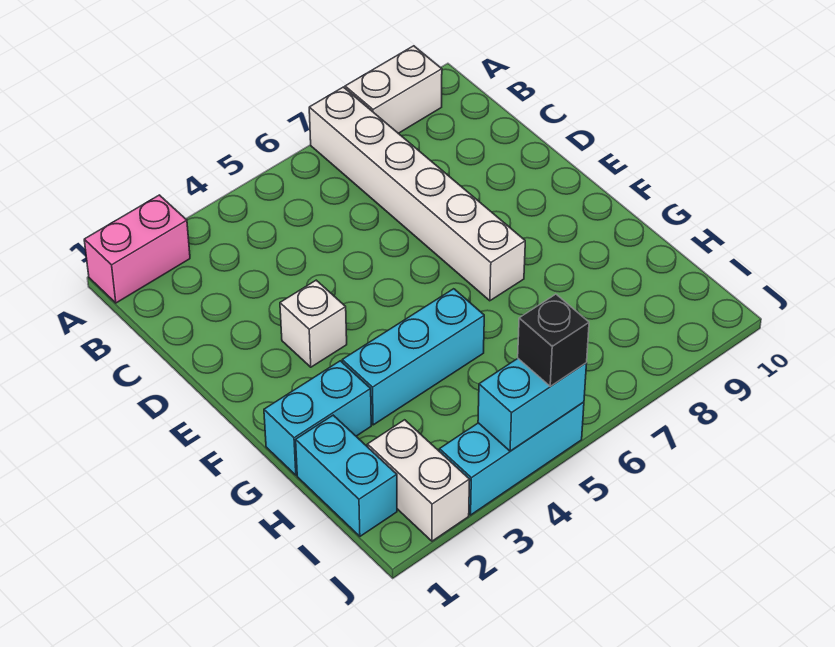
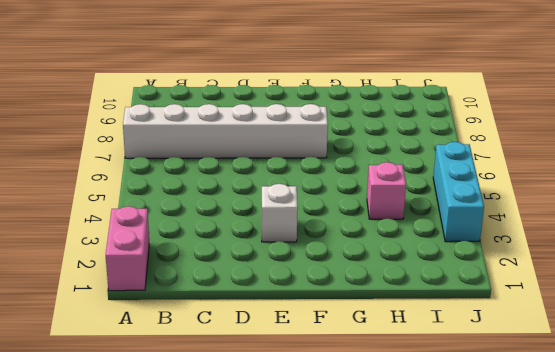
pink 1x1 brick [367,162,406,219] -> none
none -> white 1x2 brick [345,46,442,133]
none -> cyan 1x2 brick [264,361,371,475]

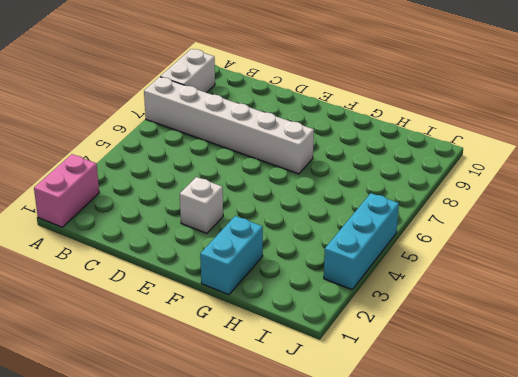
none -> cyan 1x3 brick [342,289,484,425]
none -> cyan 1x2 brick [296,415,397,536]

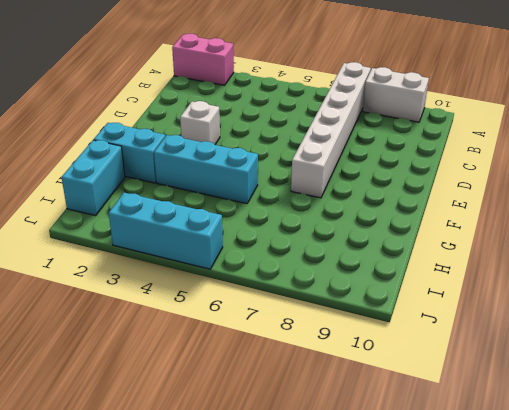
none -> white 1x2 brick [367,420,470,541]
none -> cyan 1x2 brick [478,359,587,451]

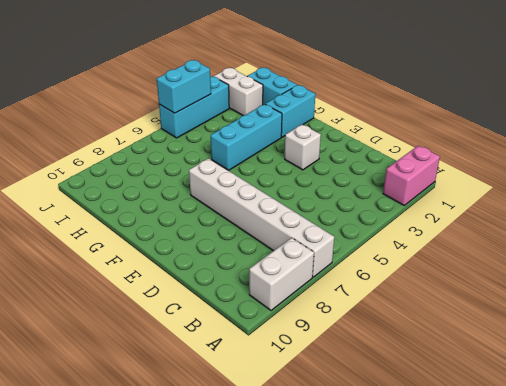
none -> black 1x1 brick [518,294,589,386]

